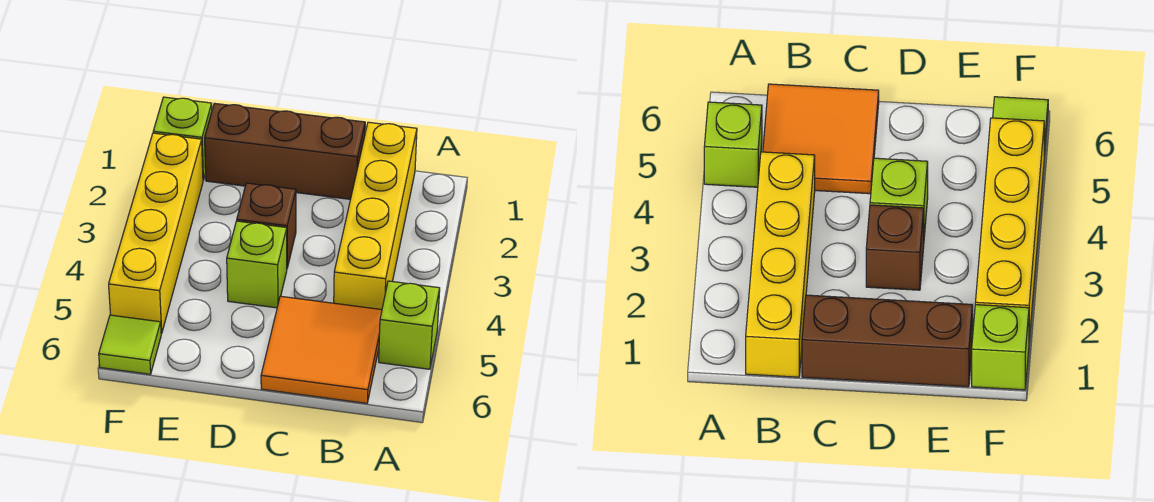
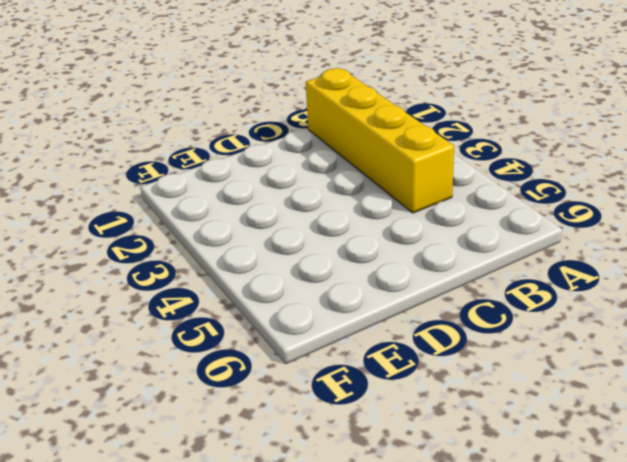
none -> lime 1x1 brick [379,281,440,369]
none -> orange 2x2 tile [261,296,382,403]

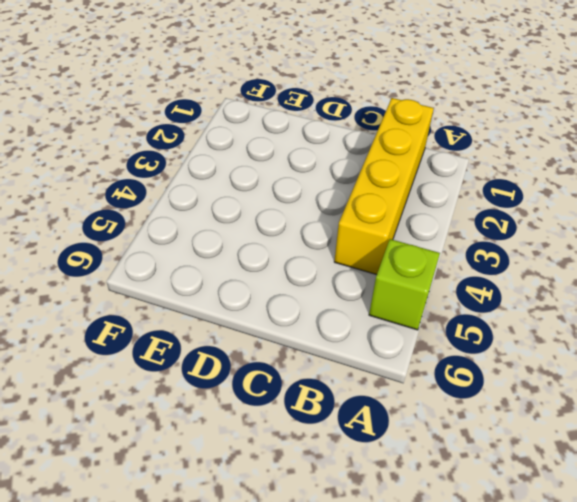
none -> orange 2x2 tile [261,296,382,403]
none -> brown 1x3 brick [205,103,365,199]

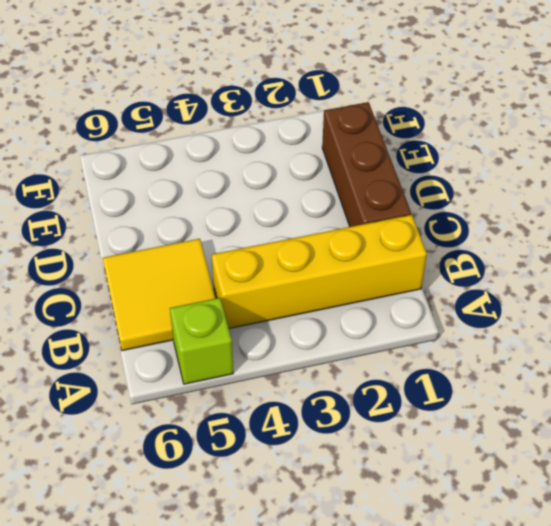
yellow 2x2 tile [103,239,216,351] -> orange 2x2 tile [261,296,382,403]
none -> brown 1x1 brick [237,183,296,268]
none -> lime 1x1 brick [227,221,287,308]

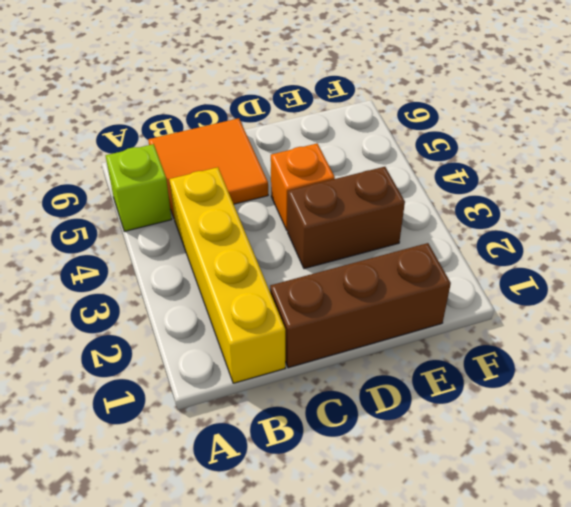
brown 1x2 brick [288,167,405,269] -> brown 1x1 brick [237,183,296,268]
orange 1x1 brick [271,144,335,231] -> lime 1x1 brick [227,221,287,308]
none -> lime 1x1 brick [153,97,212,180]
none -> yellow 1x4 brick [109,133,203,334]

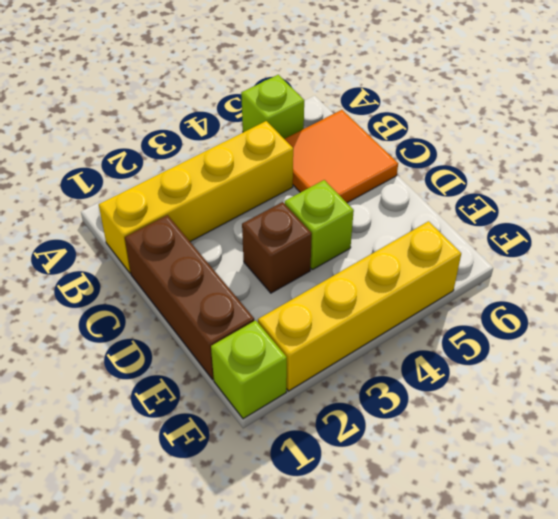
none -> lime 1x1 tile [99,315,161,374]

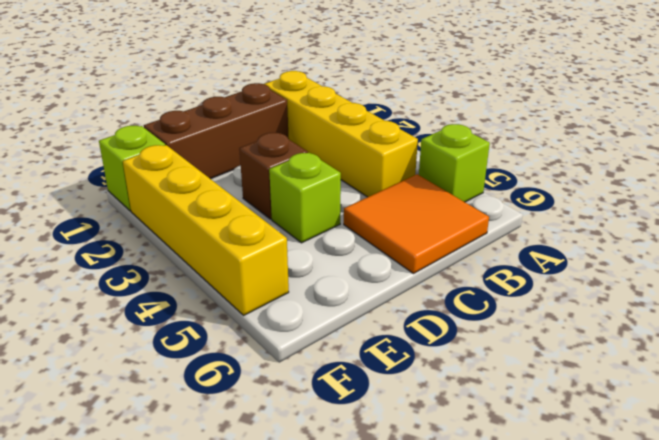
none -> lime 1x1 tile [99,315,161,374]

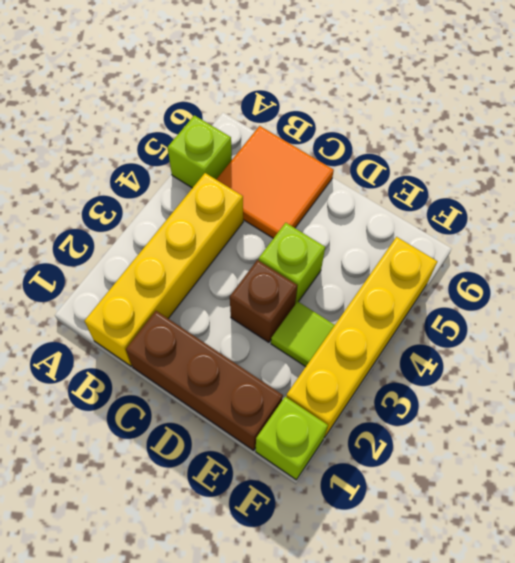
lime 1x1 tile [271,302,335,367] -> lime 1x1 tile moved to [99,315,161,374]

